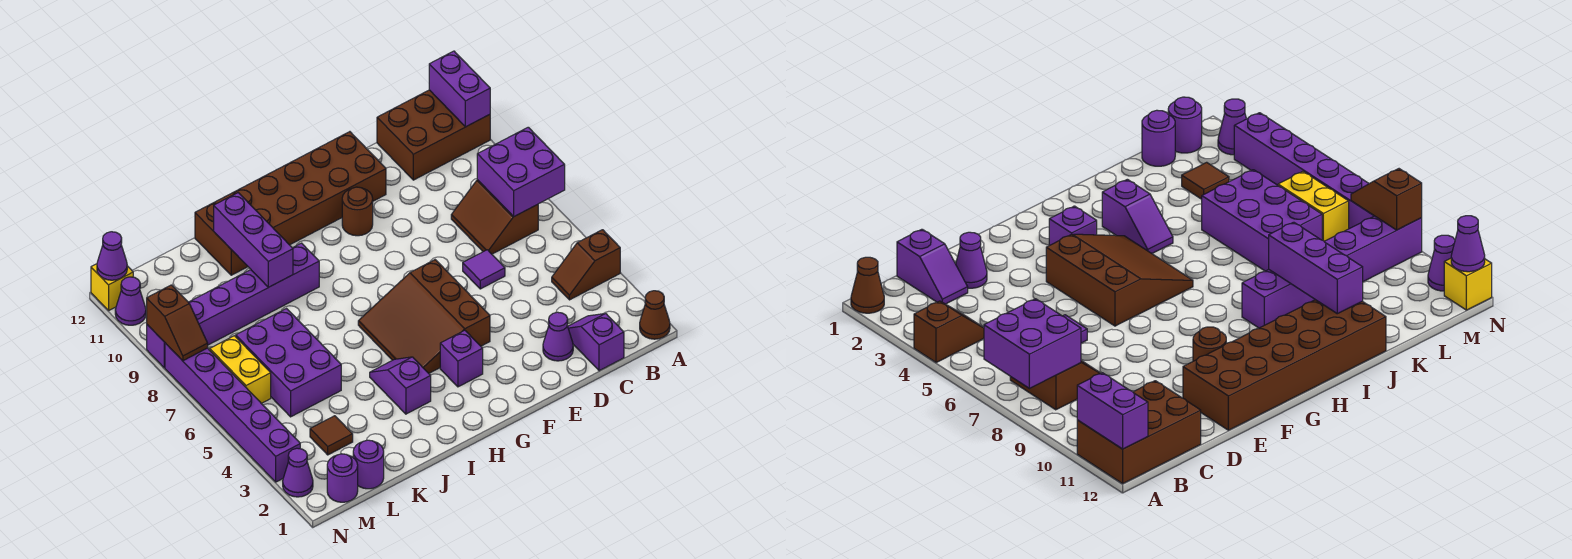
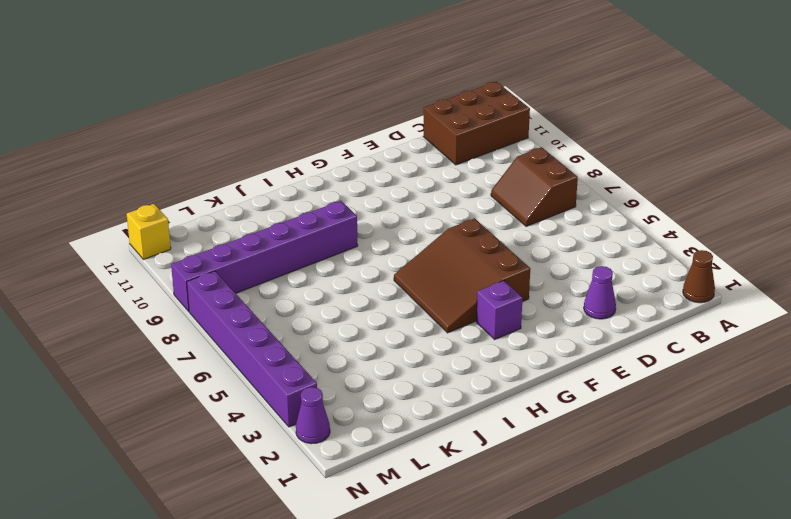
none -> brown 1x2 slope [552,230,620,300]
none -> purple 1x2 slope [568,313,624,371]
none -> purple 1x1 tile [463,250,505,289]

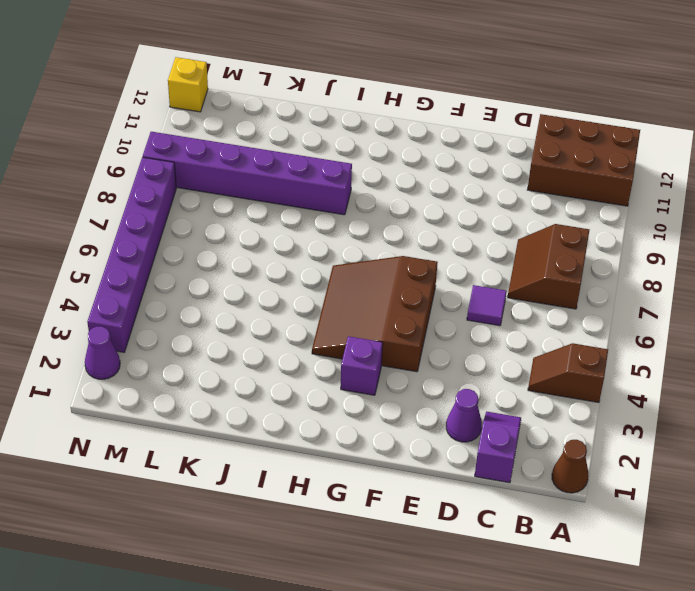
none -> brown 2x6 brick [195,132,386,275]
none -> brown 1x1 round brick [342,187,373,236]
none -> purple 1x2 slope [370,357,431,414]

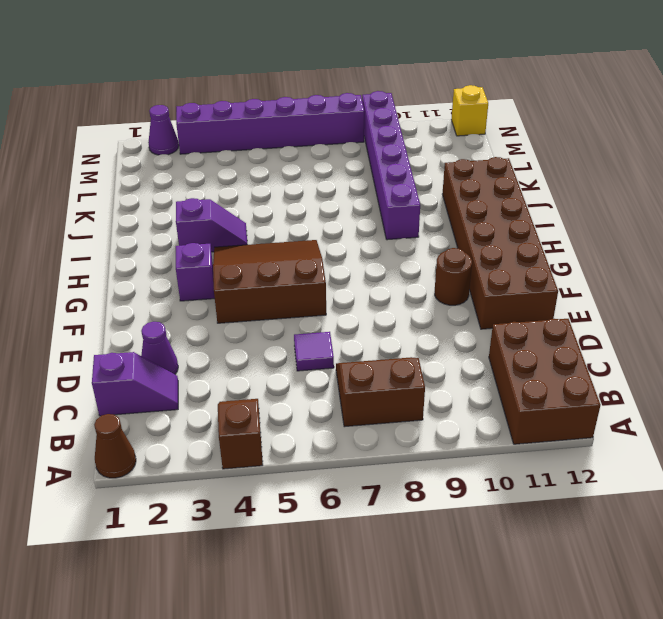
none -> purple 2x3 brick [236,309,341,417]
none -> purple 1x1 round brick [353,440,384,489]
none -> brown 1x1 tile [310,416,353,455]

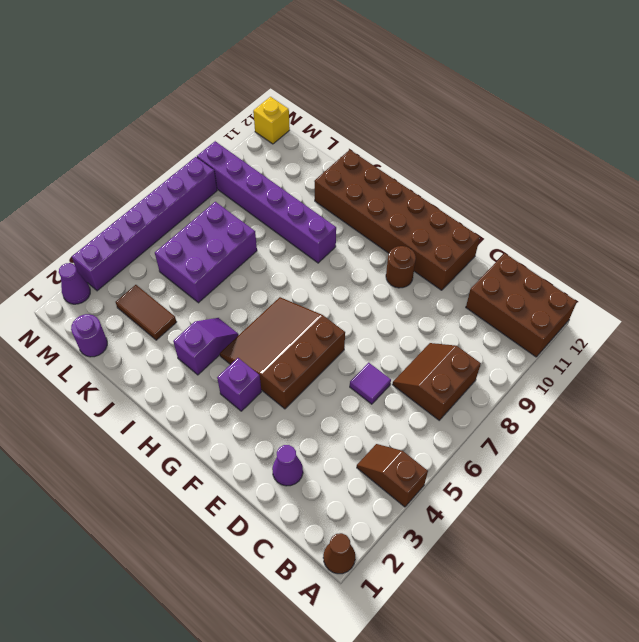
brown 1x2 tile [116,285,176,340] -> brown 1x1 tile [310,416,353,455]
none -> purple 1x2 slope [568,313,624,371]
none -> purple 1x1 round brick [327,454,358,502]
none -> yellow 1x2 brick [210,336,271,403]

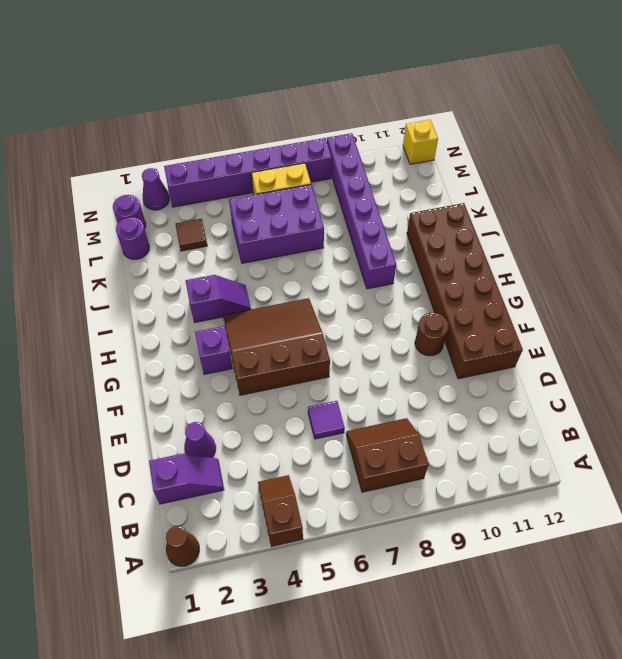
none -> brown 2x3 brick [377,90,490,180]
none -> purple 1x1 cone [115,277,146,325]
none -> purple 2x2 brick [477,127,565,216]

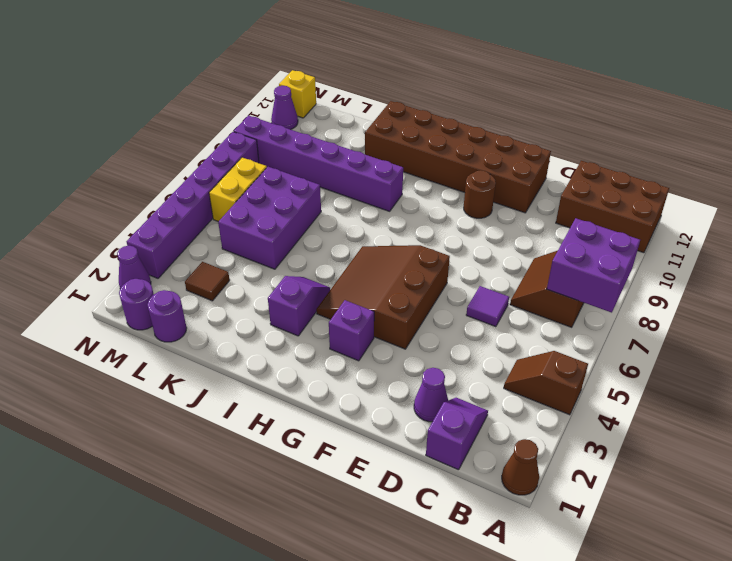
none -> purple 1x2 brick [429,51,490,127]
none -> purple 1x3 brick [214,193,293,287]
none -> brown 1x2 slope [147,285,208,361]

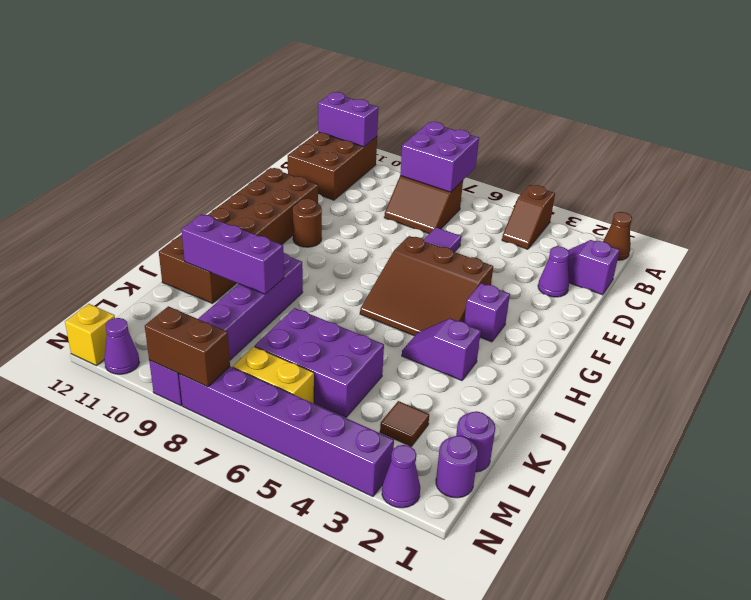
brown 1x2 brick [145,306,230,387] -> brown 1x2 slope [147,285,208,361]
none -> purple 1x1 cone [97,232,127,280]

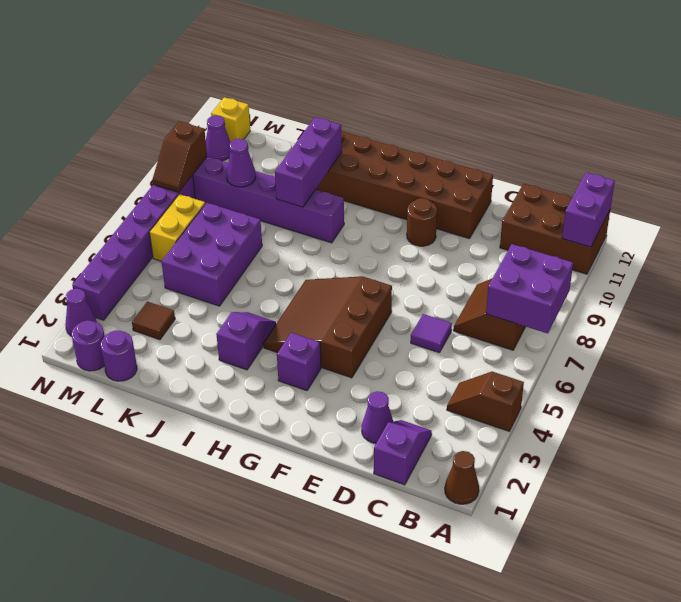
purple 1x1 cone [227,139,256,187] -> purple 1x1 cone moved to [97,232,127,280]

